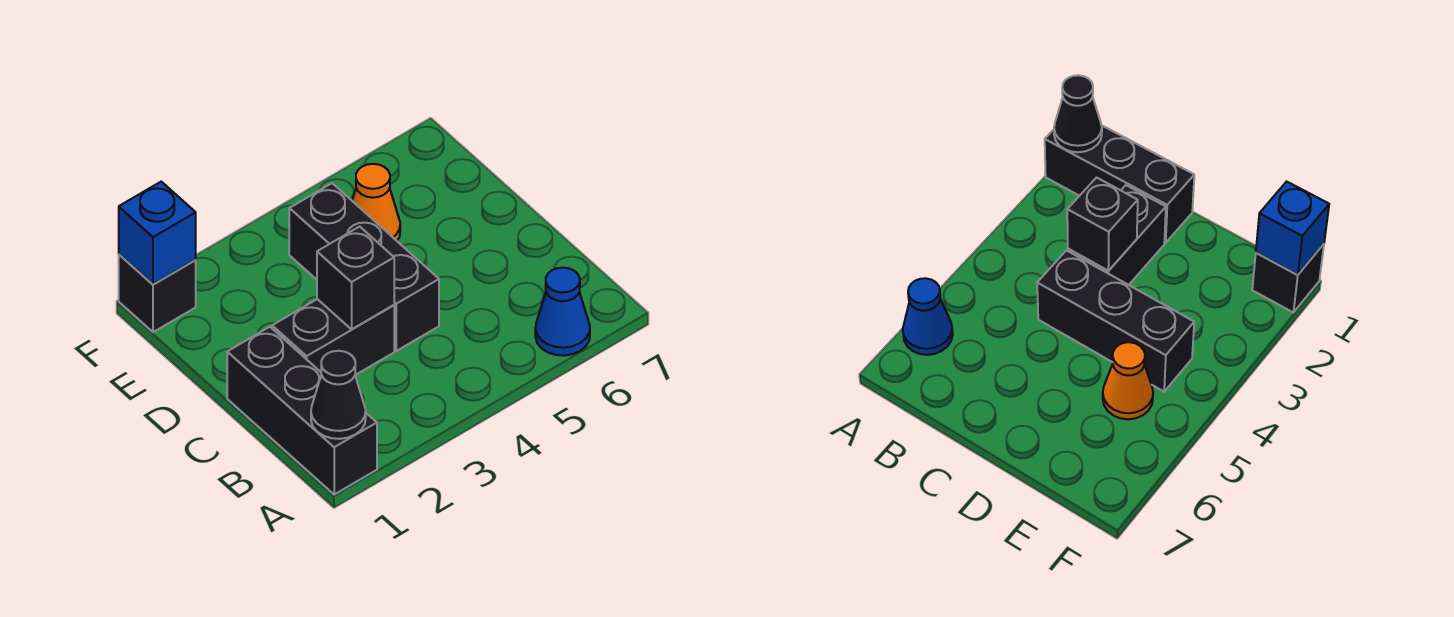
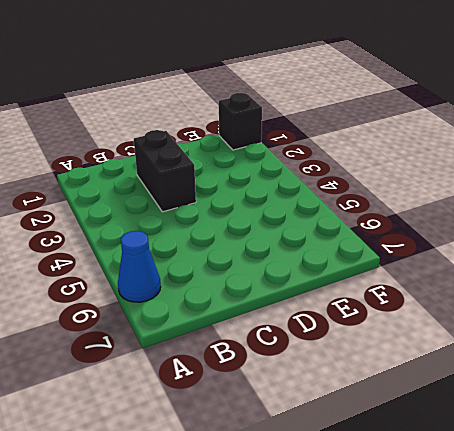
none -> black 1x3 brick [227,327,377,494]
none -> black 1x3 brick [289,183,439,351]

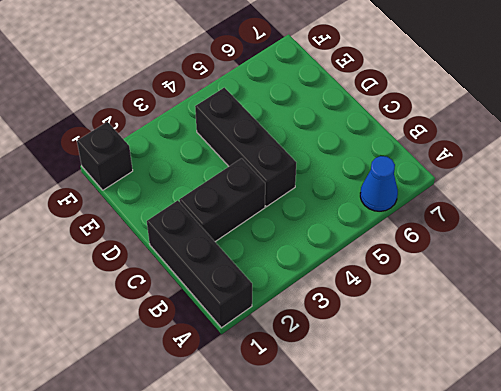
none -> orange 1x1 cone [352,164,400,241]
none -> black 1x1 cone [311,351,366,439]

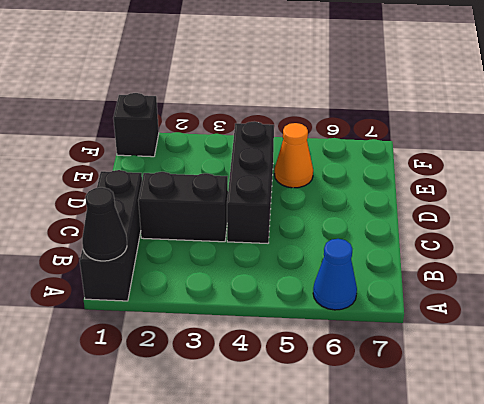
none -> black 1x1 brick [317,227,394,329]
none -> blue 1x1 brick [119,182,196,284]

